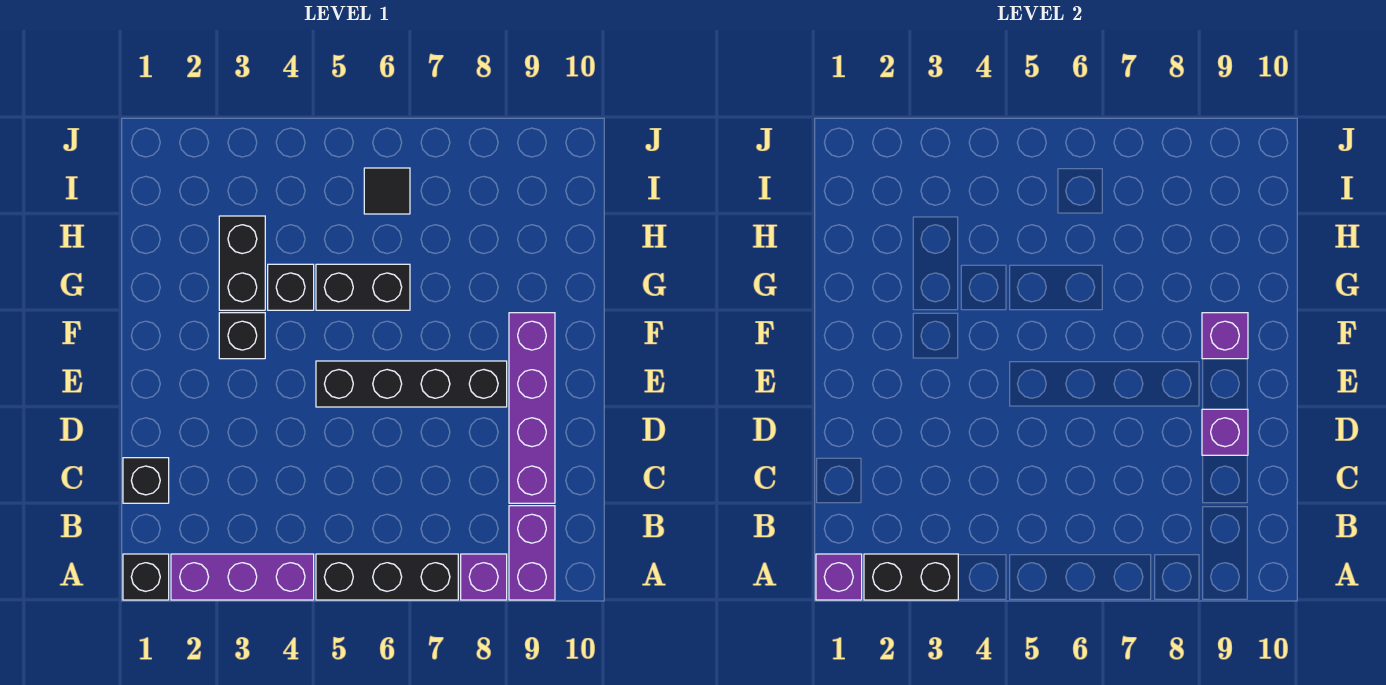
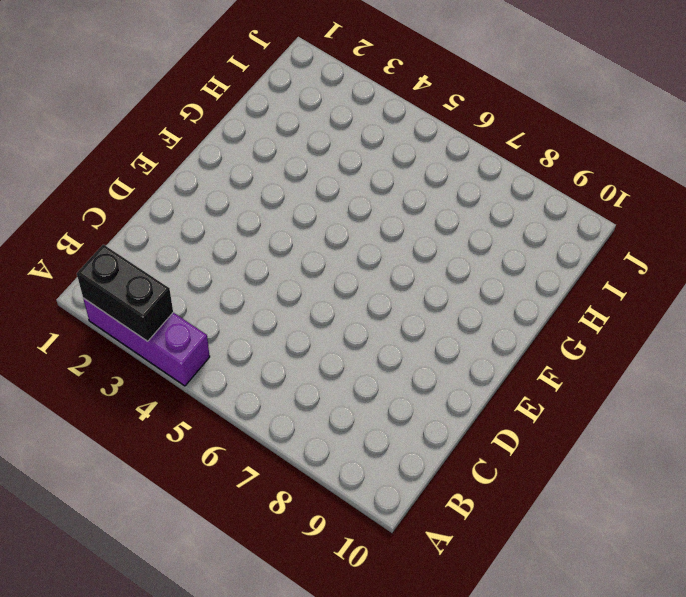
none -> black 1x1 brick [123,554,169,600]
none -> black 1x3 brick [316,554,458,600]
none -> purple 1x1 brick [461,554,507,600]

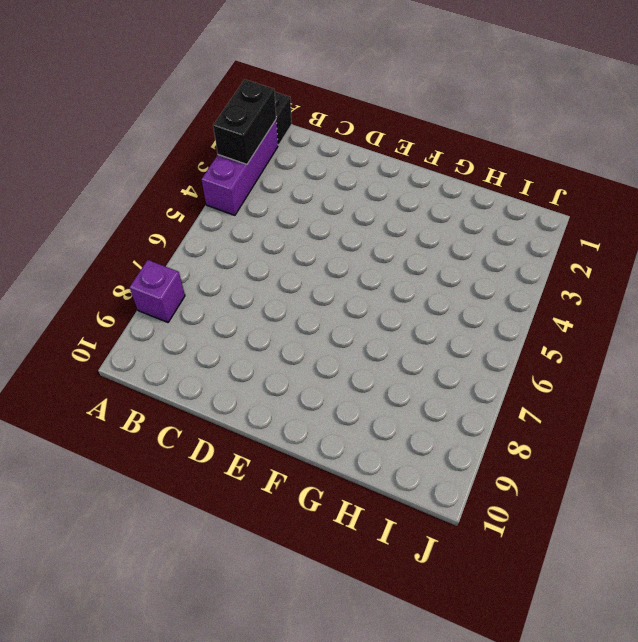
none -> black 1x3 brick [316,554,458,600]
none -> purple 1x2 brick [509,506,555,600]
none -> black 1x1 brick [123,458,169,503]

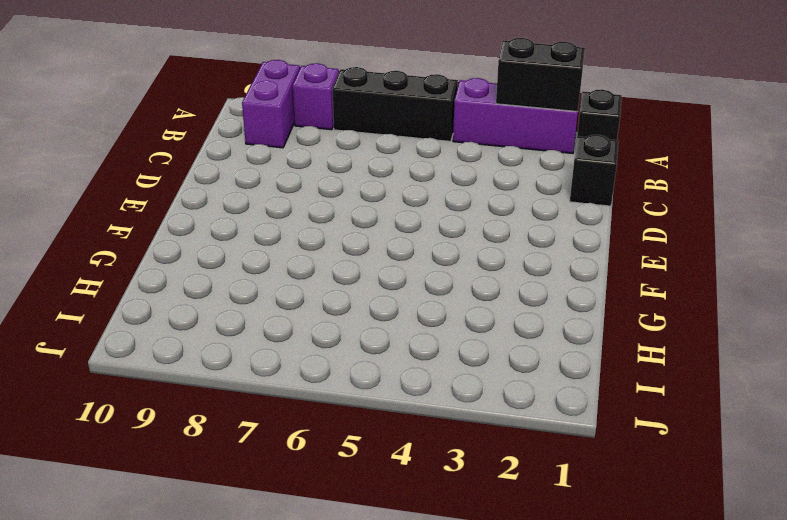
none -> purple 1x4 brick [509,313,555,503]
none -> black 1x4 brick [316,361,507,407]
none -> black 1x1 brick [219,313,265,359]

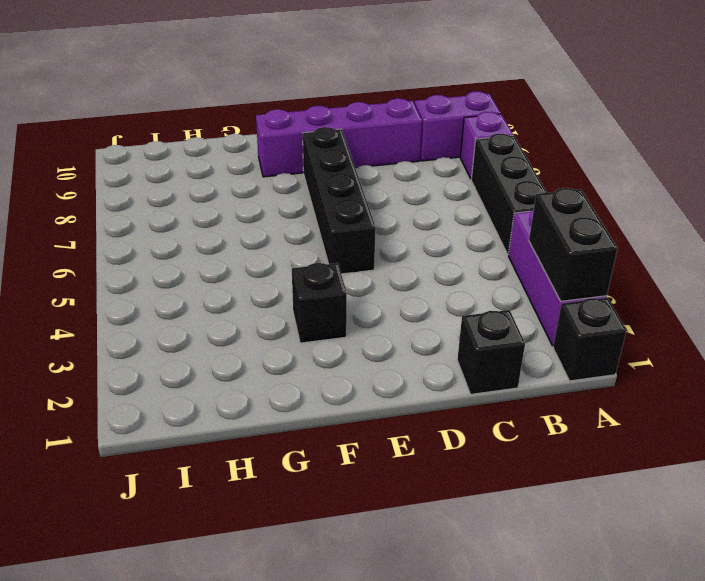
none -> black 1x2 brick [219,216,265,310]
none -> black 1x1 brick [268,264,314,310]
none -> black 1x2 brick [316,264,410,310]

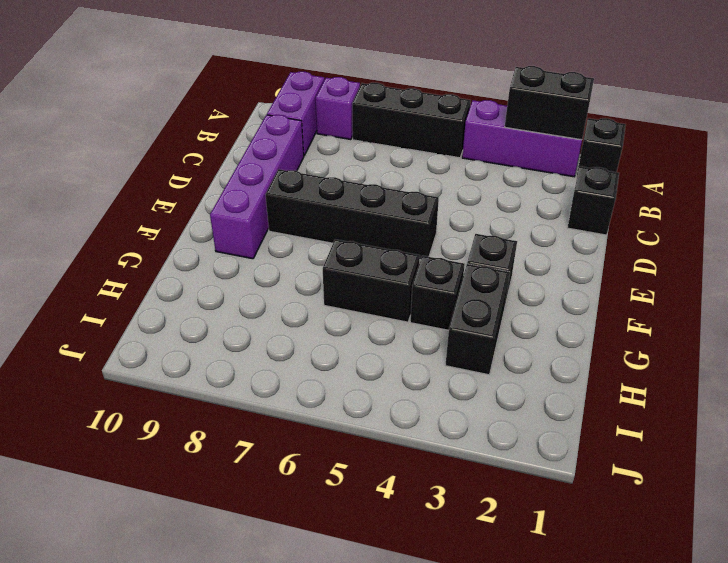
none -> black 1x1 tile [364,168,410,214]
none -> purple 1x1 brick [816,554,862,600]
none -> purple 1x1 brick [1202,409,1248,455]

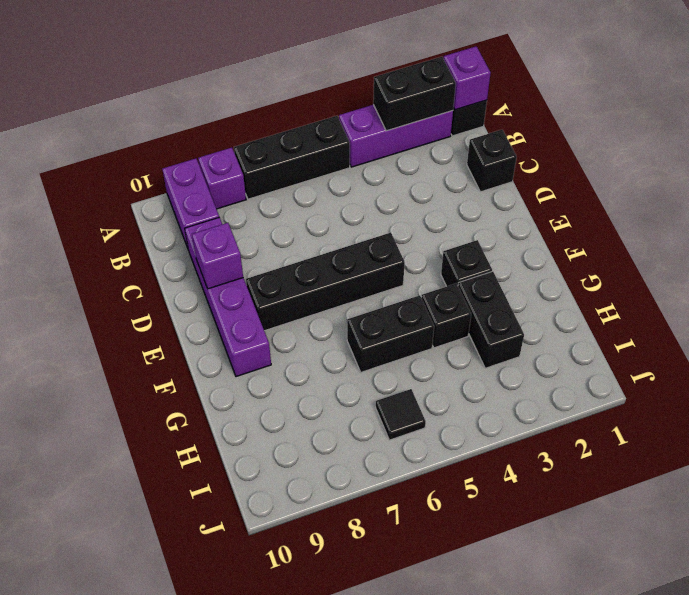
none -> purple 1x1 brick [1202,313,1248,359]

